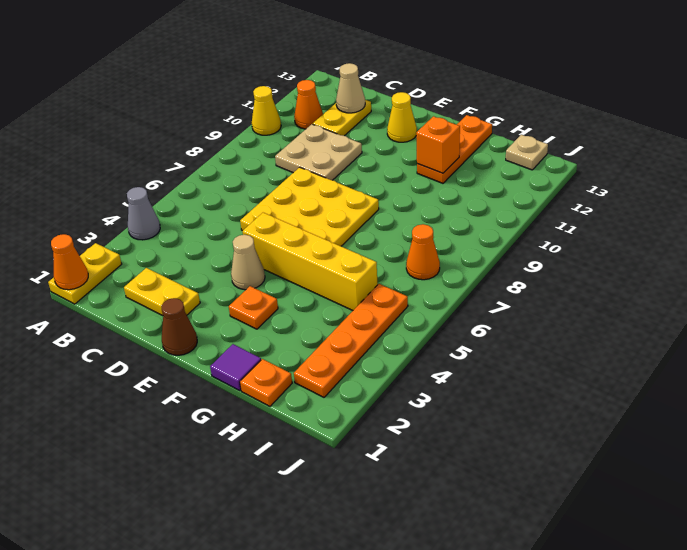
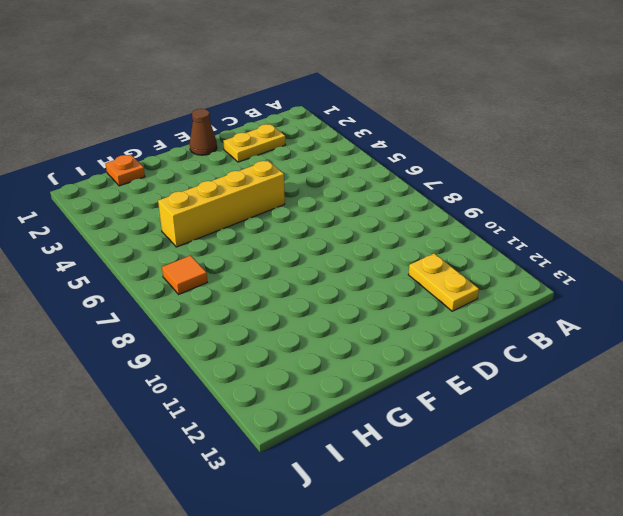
orange 1x1 tile [162,256,207,294] -> orange 1x1 cone [406,224,440,280]
none -> yellow 1x2 plate [48,243,122,304]
none -> grey 1x1 cone [127,187,160,240]
none -> yellow 1x1 cone [252,86,281,135]

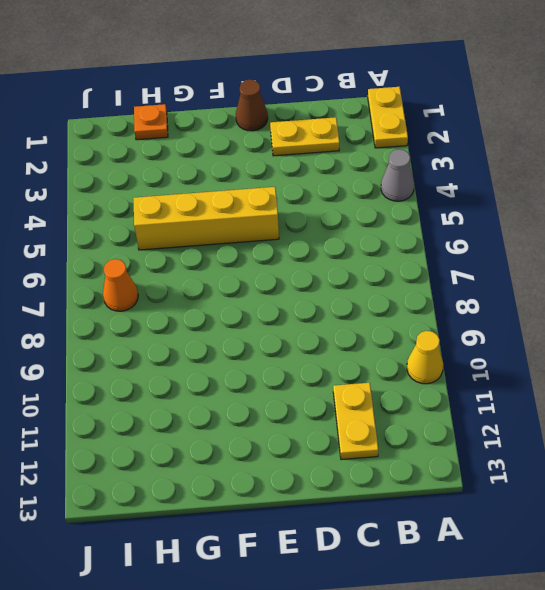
none -> orange 1x1 cone [294,80,323,129]
none -> tan 2x2 plate [275,124,362,180]
none -> yellow 3x3 plate [240,167,379,246]

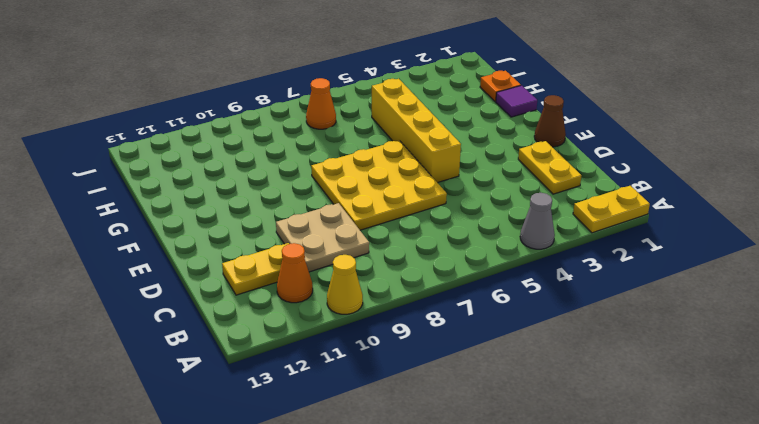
none -> tan 1x1 cone [231,235,265,290]
none -> yellow 1x1 cone [387,92,417,142]
none -> orange 1x1 plate [229,286,278,329]

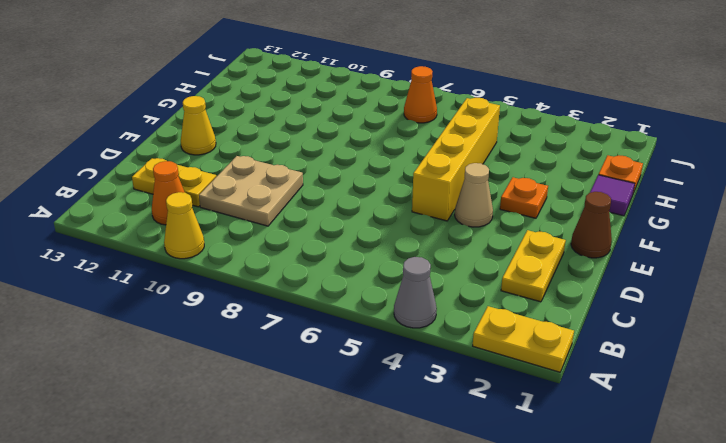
none -> yellow 3x3 plate [240,167,379,246]
none -> orange 1x3 plate [417,115,492,183]
none -> orange 1x4 plate [294,284,408,397]

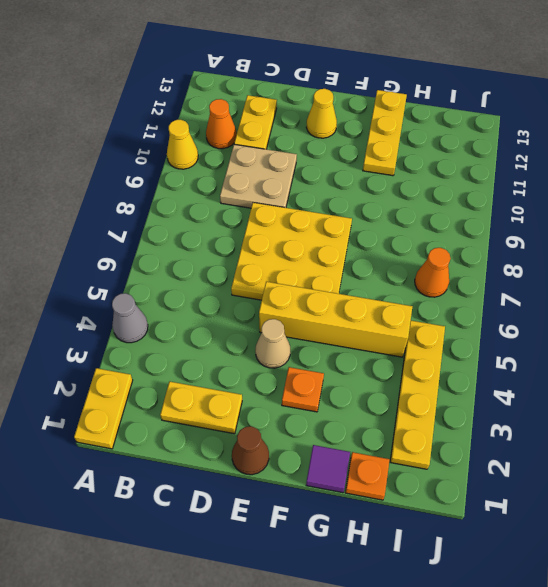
yellow 1x3 plate [363,90,407,176] -> orange 1x3 plate [417,115,492,183]
yellow 1x4 plate [390,321,445,469] -> orange 1x4 plate [294,284,408,397]
none -> tan 1x1 plate [506,135,548,170]
none -> orange 1x1 cone [51,234,88,290]
none -> tan 1x1 cone [336,63,365,113]

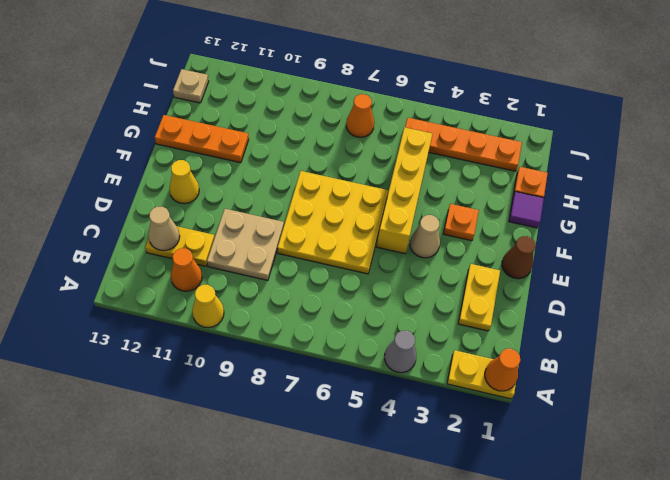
none -> orange 1x1 brick [416,116,460,173]

